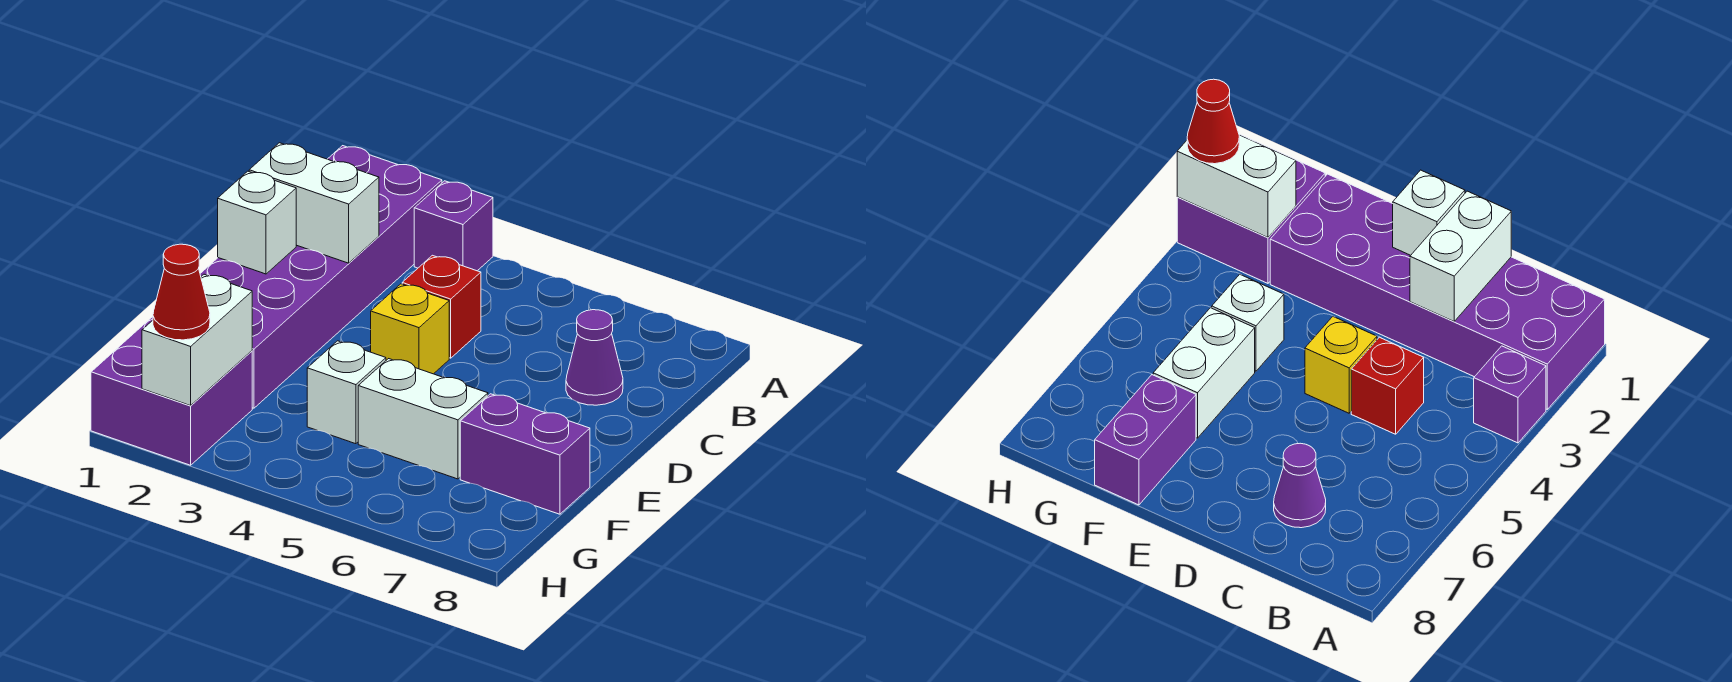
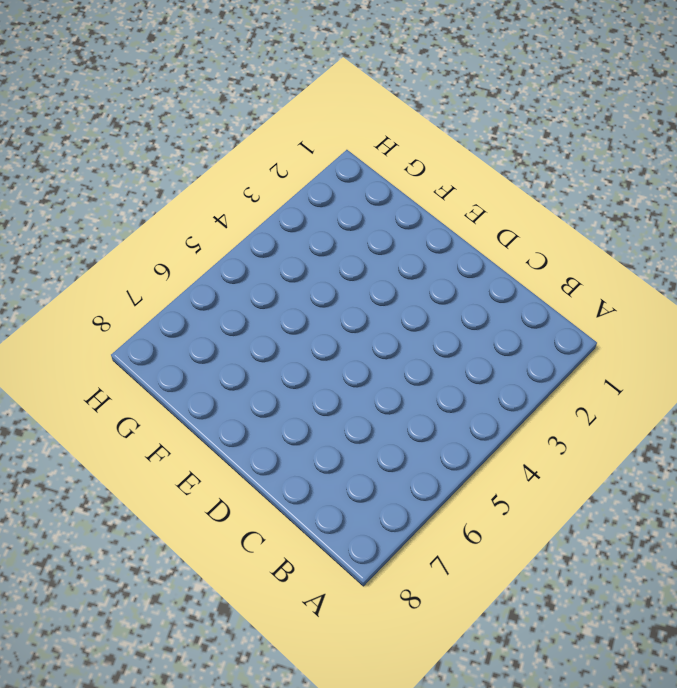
none -> purple 2x6 brick [200,146,442,408]
none -> purple 1x1 brick [414,181,493,271]
none -> red 1x1 brick [402,255,481,358]

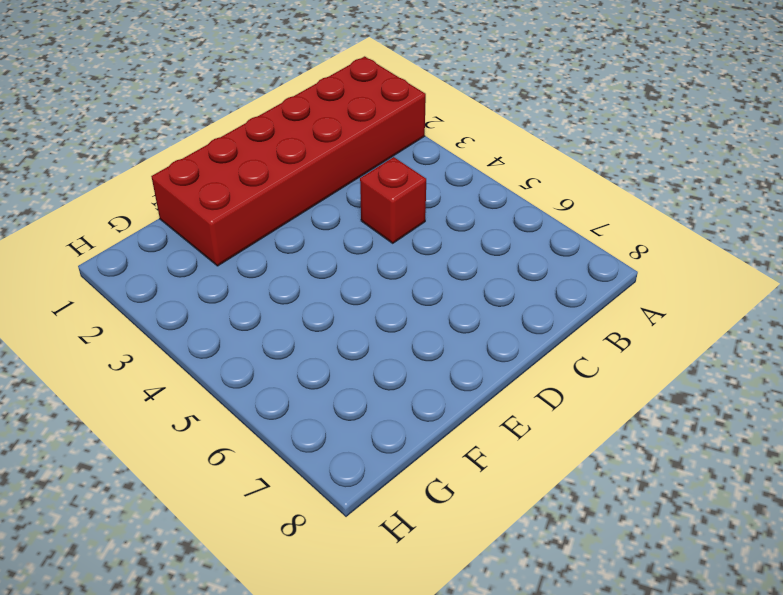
red 2x6 brick [151,56,426,266] -> purple 2x6 brick [200,146,442,408]
none -> purple 1x1 brick [414,181,493,271]
none -> purple 1x1 cone [566,310,623,405]
none -> yellow 1x1 brick [371,284,449,374]

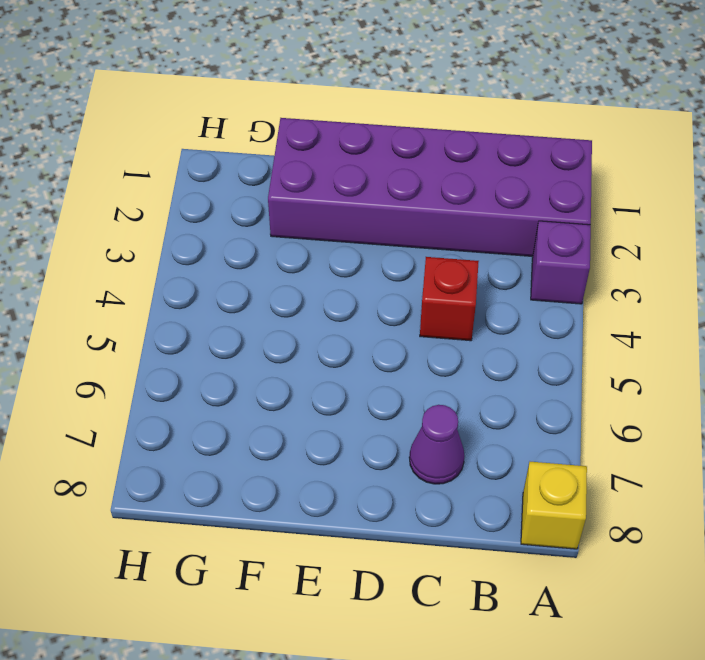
yellow 1x1 brick [521,462,587,549] -> yellow 1x1 brick moved to [371,284,449,374]
none -> white 1x1 brick [307,341,386,444]
none -> white 1x2 brick [358,359,488,479]
none -> purple 1x2 brick [460,394,590,514]

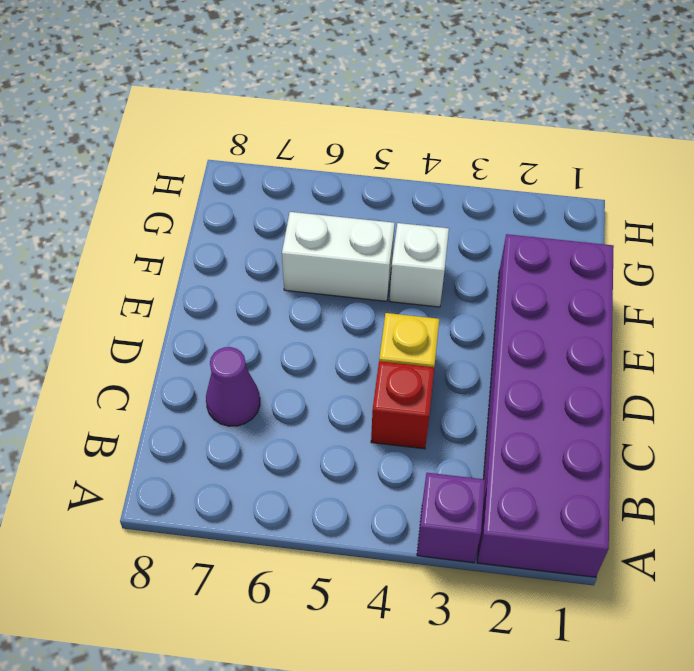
none -> purple 1x2 brick [460,394,590,514]
none -> purple 2x2 brick [91,317,252,465]
none -> white 1x2 brick [249,143,379,263]

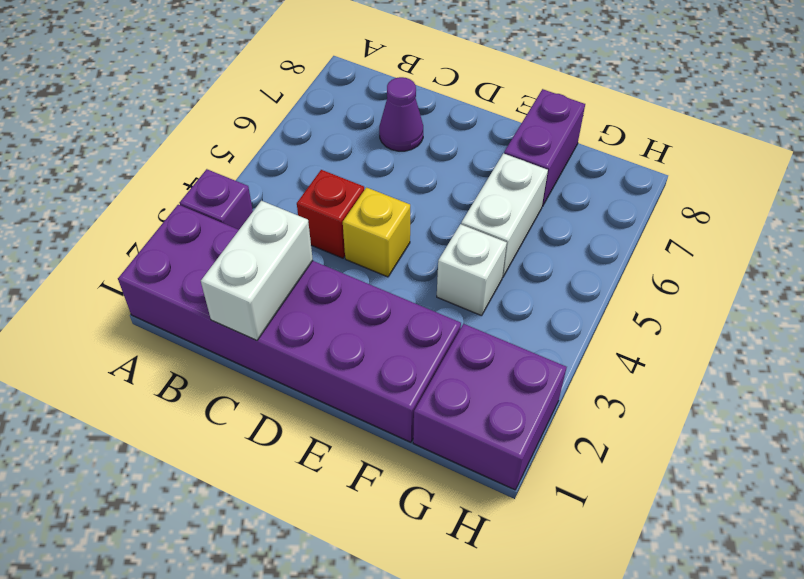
none -> white 1x1 brick [218,171,296,274]
none -> white 1x2 brick [142,274,252,406]
none -> red 1x1 cone [153,244,210,340]

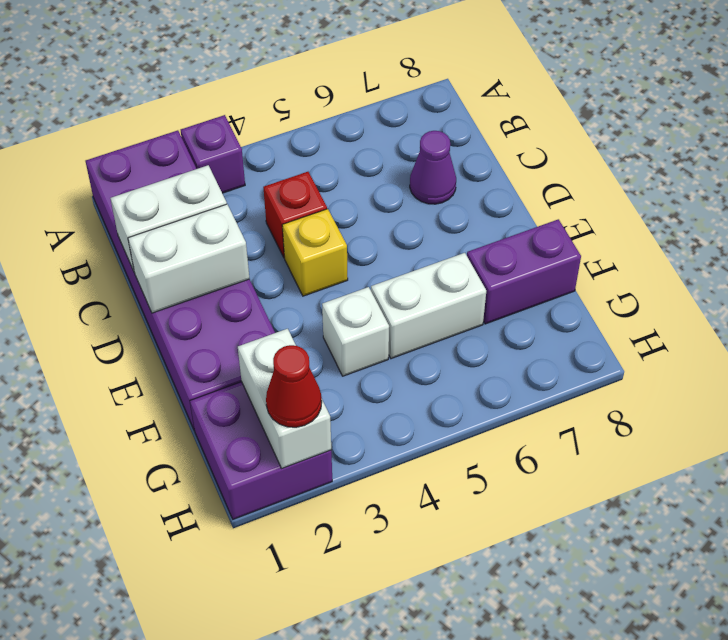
white 1x2 brick [128,204,250,313] -> white 1x1 brick [218,171,296,274]

